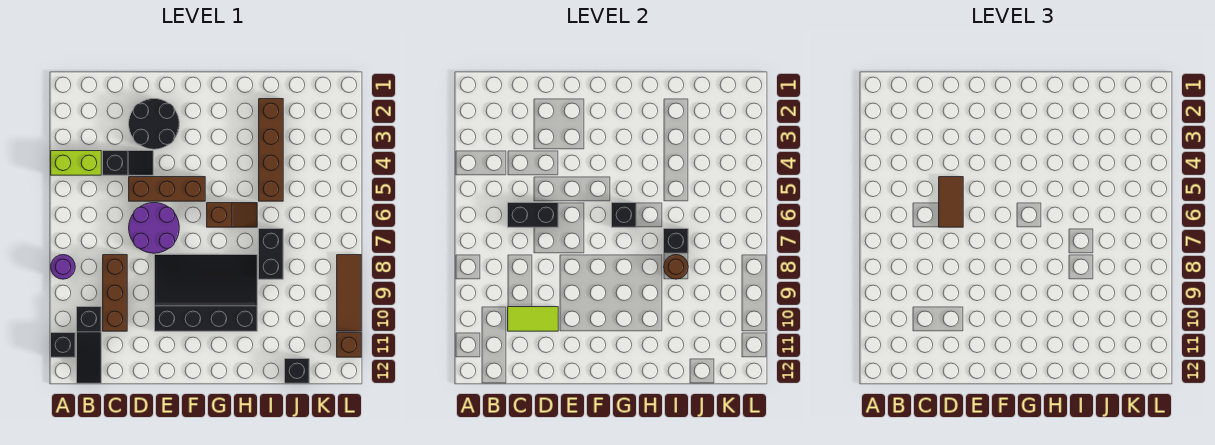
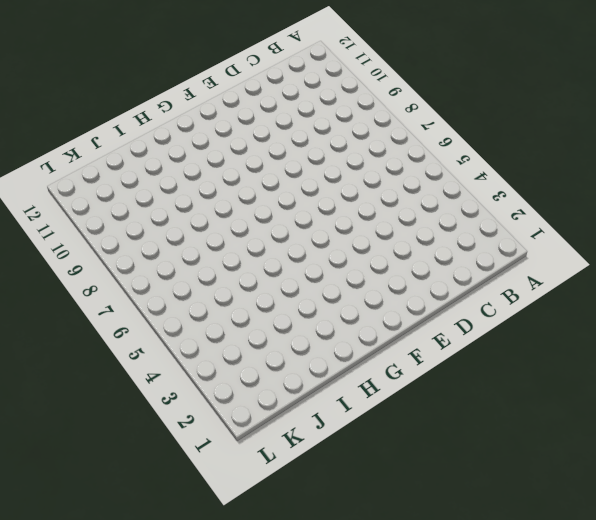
none -> lime 1x2 brick [51,151,101,175]
none -> purple 1x1 round brick [51,255,75,279]
none -> black 1x1 brick [51,333,75,357]

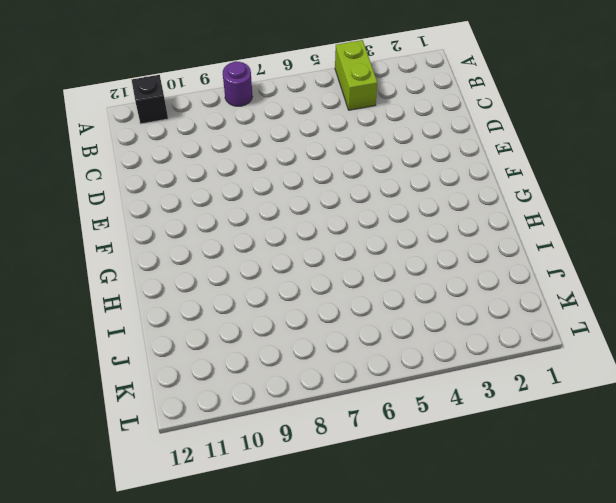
none -> black 1x3 slope [77,307,101,383]
none -> black 1x2 slope [103,151,153,175]
none -> brown 1x3 brick [103,255,127,331]

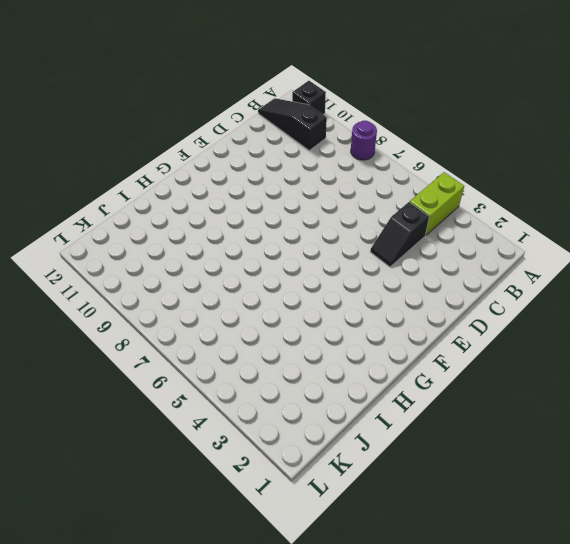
none -> brown 1x3 brick [103,255,127,331]
none -> black 2x2 round brick [129,99,179,149]
none -> brown 1x3 brick [129,177,205,201]

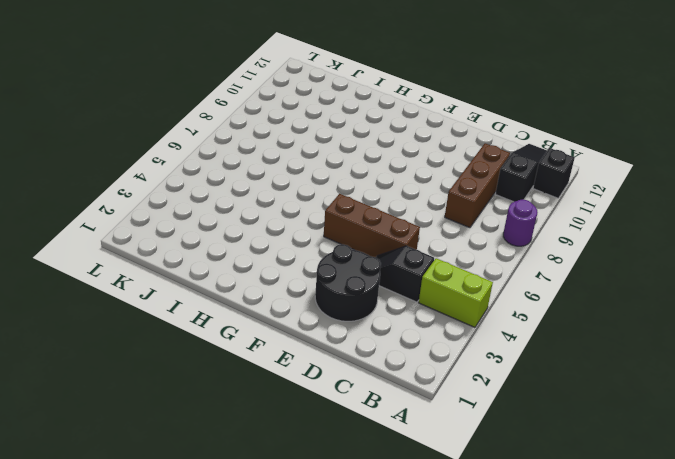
none -> purple 2x2 round brick [129,203,179,253]
none -> black 3x4 slope [155,255,257,331]
none -> brown 1x2 slope [207,203,257,227]

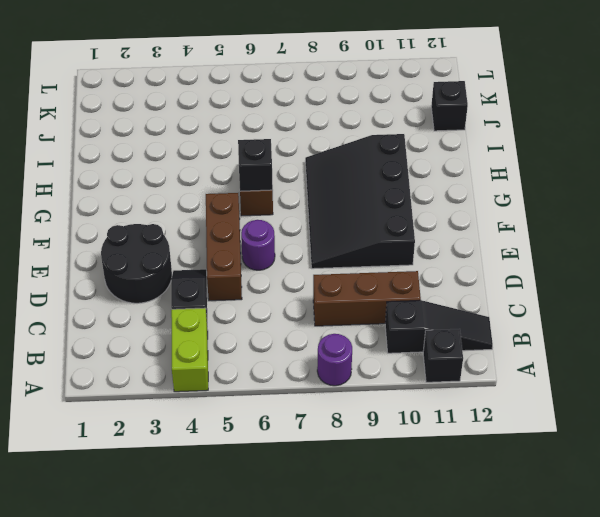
purple 1x1 round brick [241,220,275,270] -> purple 2x2 round brick [129,203,179,253]
none -> brown 1x4 brick [259,99,283,201]
none -> black 1x2 brick [259,229,283,279]
none -> brown 1x3 tile [337,255,361,331]

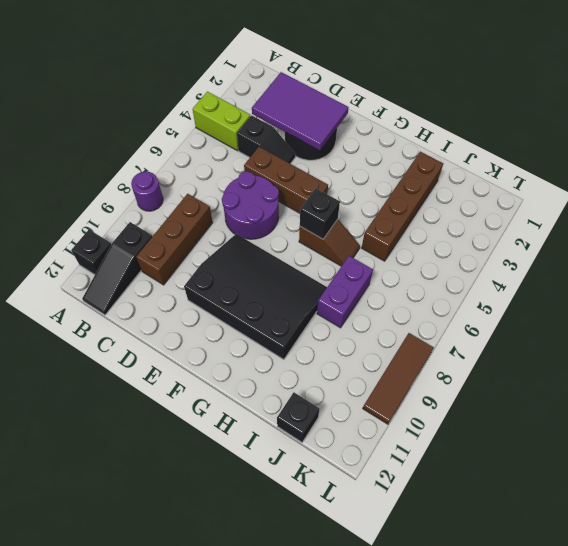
purple 2x3 tile [252,72,349,150] -> none
purple 1x2 brick [317,256,373,328] -> black 1x2 brick [259,229,283,279]
none -> brown 1x1 brick [337,333,361,357]
none -> black 1x2 brick [508,203,558,227]
none -> lime 1x2 tile [508,307,558,331]

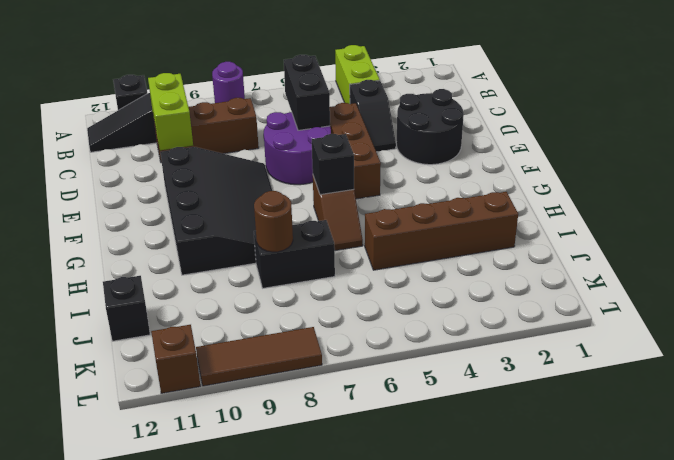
lime 1x2 brick [148,73,193,150] -> lime 1x2 tile [508,307,558,331]
none -> black 1x1 brick [664,229,688,253]
none -> brown 1x2 tile [939,177,963,227]

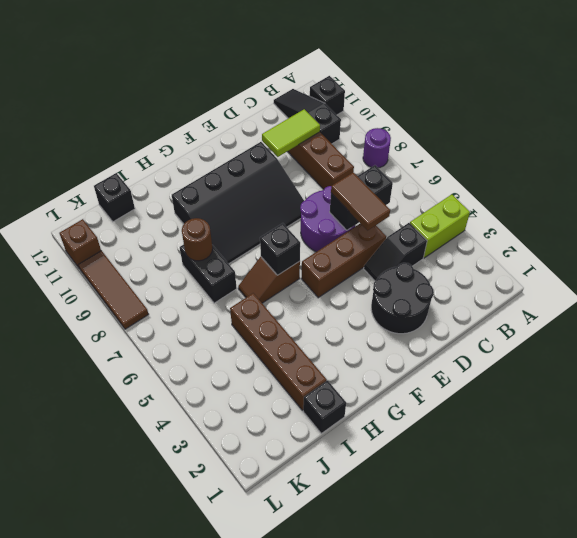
black 1x1 brick [303,380,346,433] -> black 1x1 brick moved to [664,229,688,253]

